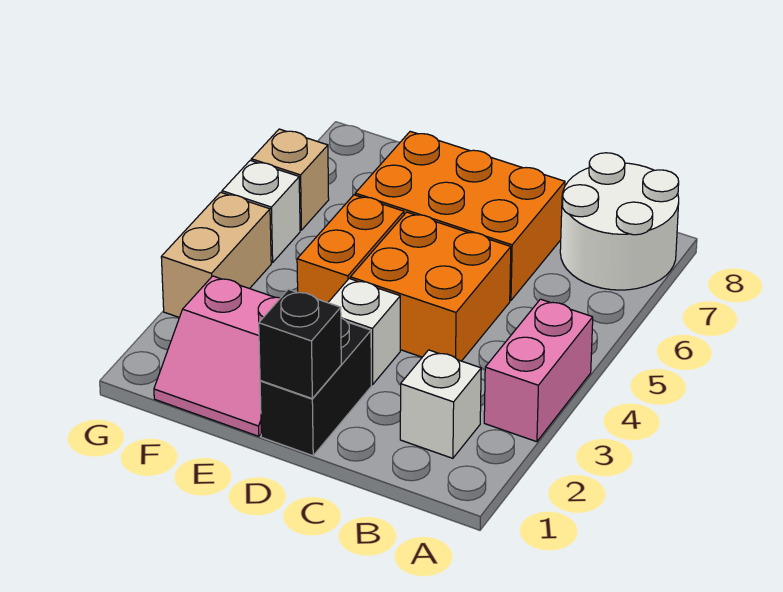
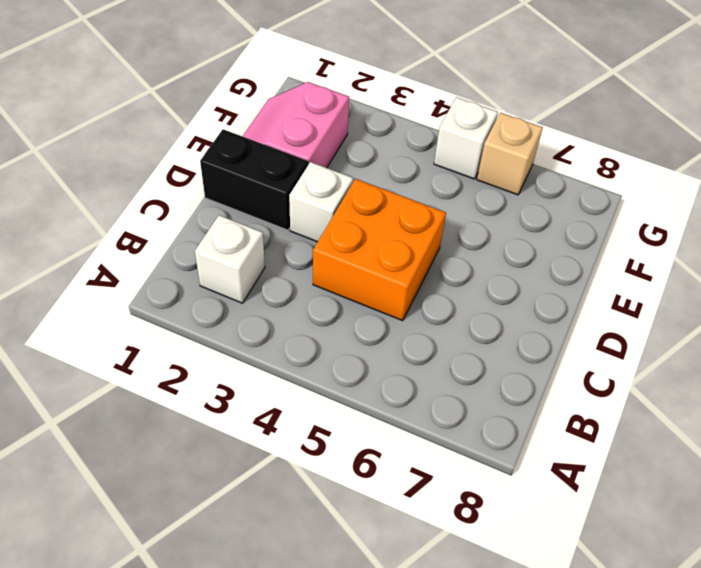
none -> pink 1x2 brick [484,299,593,442]
none -> white 2x2 round brick [560,153,679,290]
none -> orange 2x3 brick [355,131,565,301]

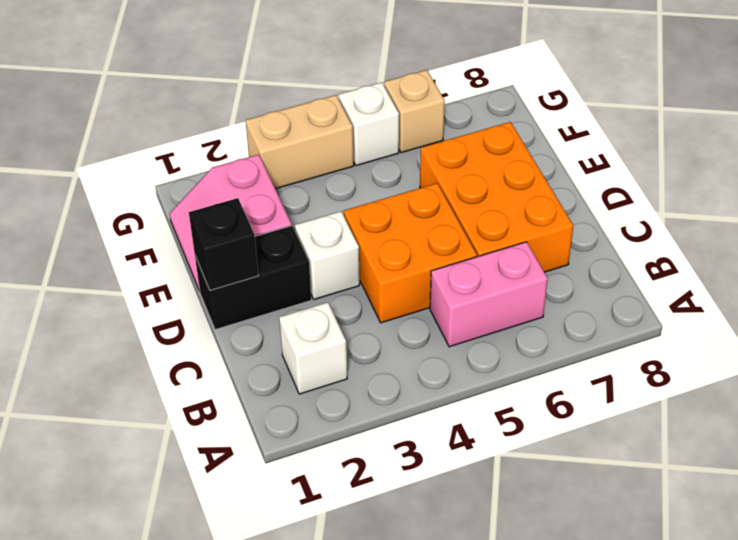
pink 1x2 brick [430,242,548,347] -> pink 1x2 brick moved to [484,299,593,442]
none -> white 2x2 round brick [560,153,679,290]
none -> orange 1x2 brick [297,195,404,303]

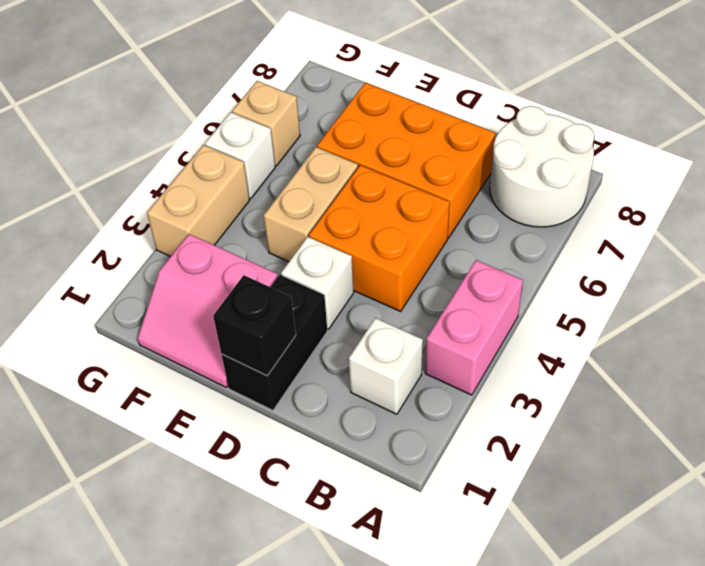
tan 1x2 brick [264,147,358,262] -> orange 1x2 brick [297,195,404,303]

